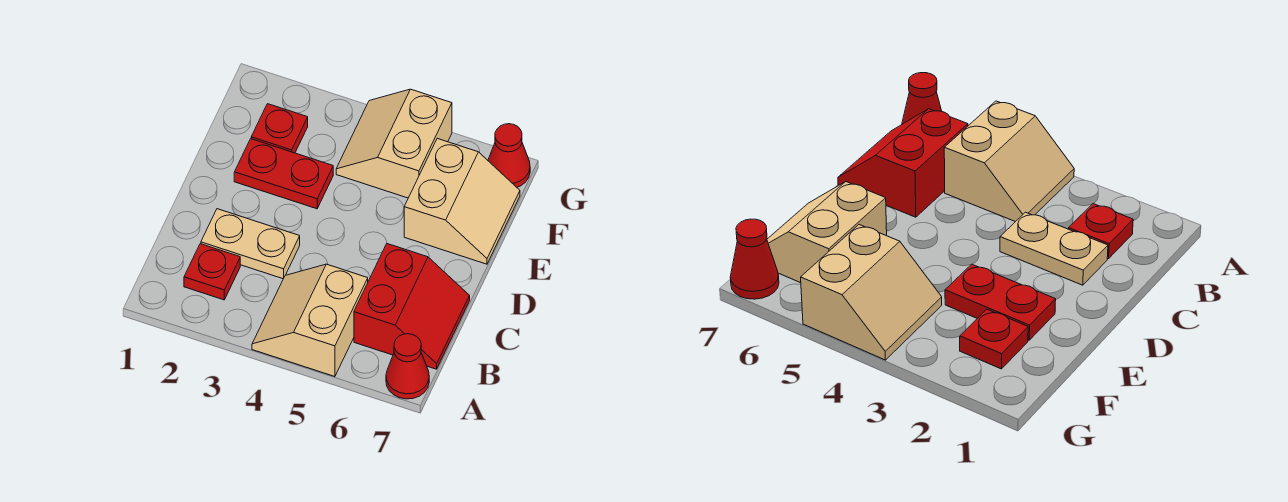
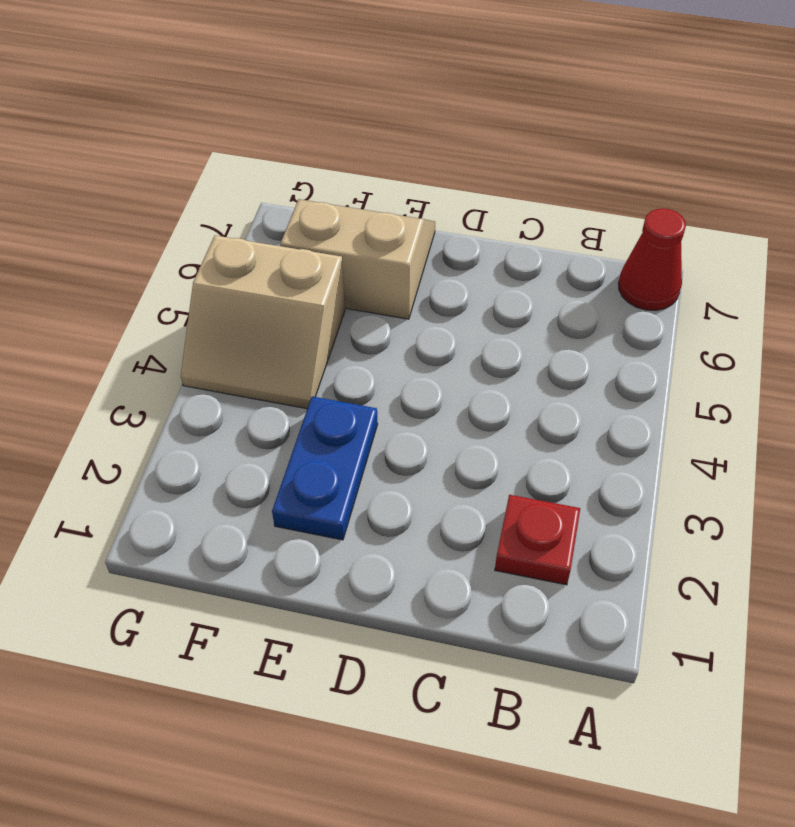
blue 1x2 plate [272,396,378,540] -> red 1x2 plate [234,139,333,209]
none -> tan 2x2 slope [252,264,368,377]
none -> red 2x2 slope [354,244,470,369]

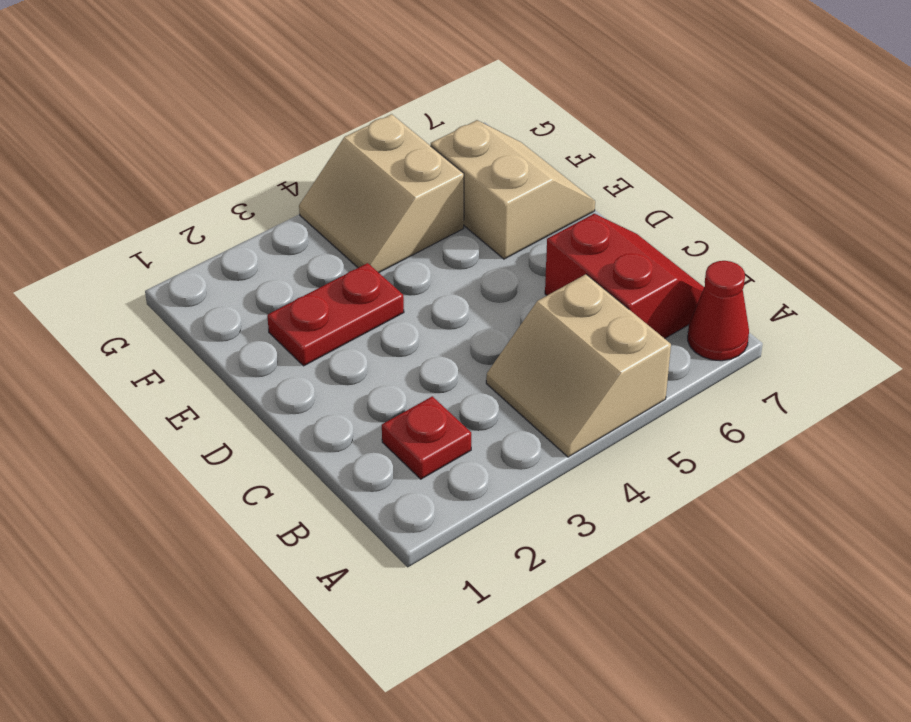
none -> tan 1x2 plate [201,209,300,279]
none -> red 1x1 plate [251,104,308,153]

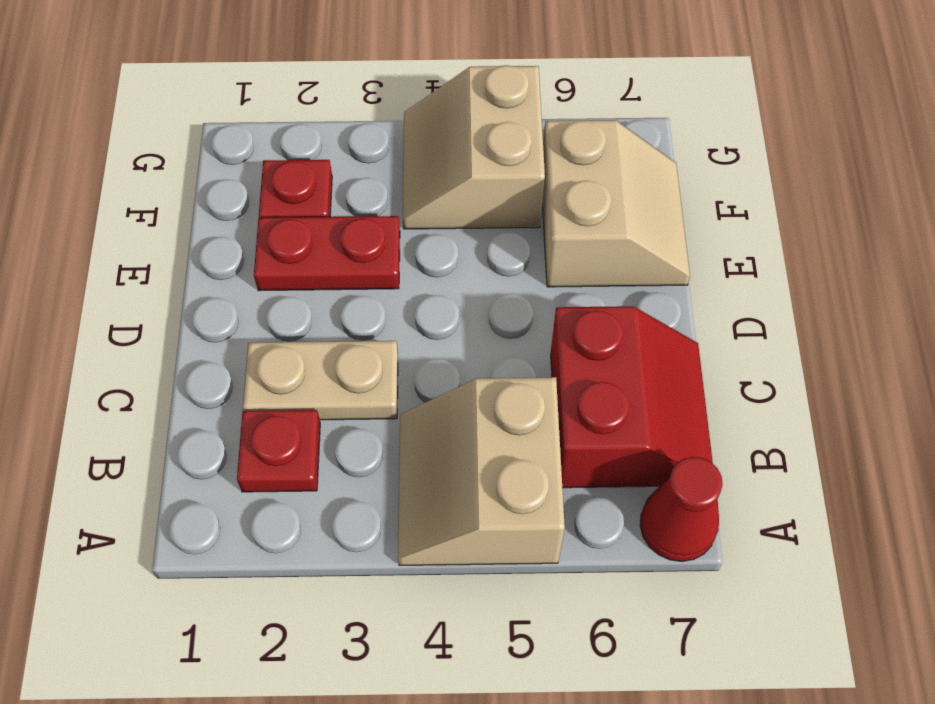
none -> red 1x1 cone [488,124,530,187]

